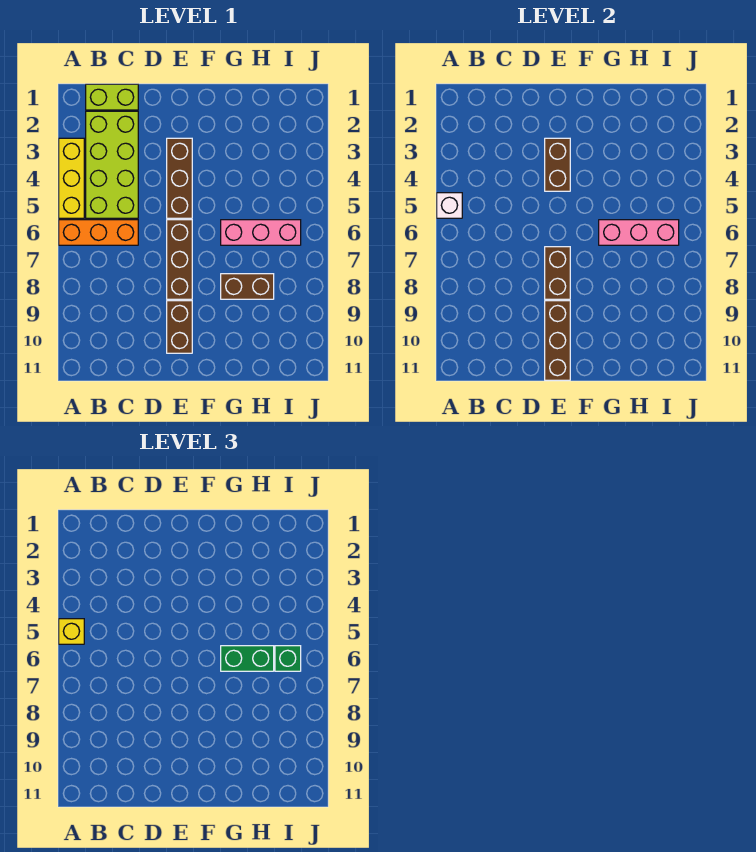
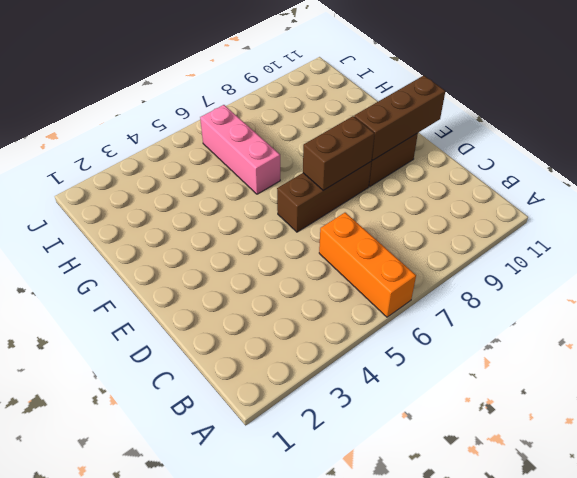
none -> yellow 1x3 brick [59,138,84,218]
none -> lime 1x2 brick [86,84,138,110]
none -> lime 2x4 brick [86,111,138,218]

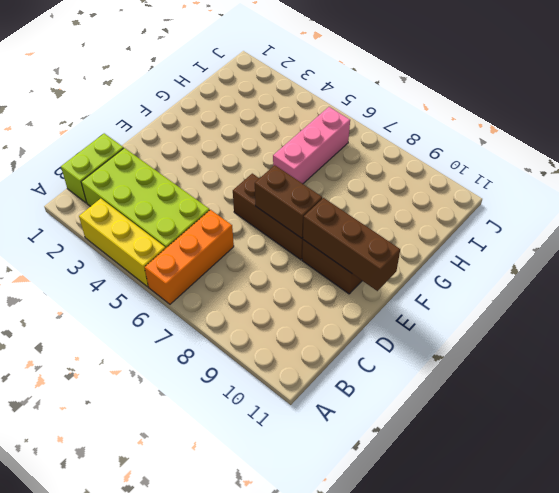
none -> brown 1x3 brick [167,138,192,218]
none -> brown 1x2 brick [221,274,274,299]
none -> white 1x1 brick [437,193,462,218]

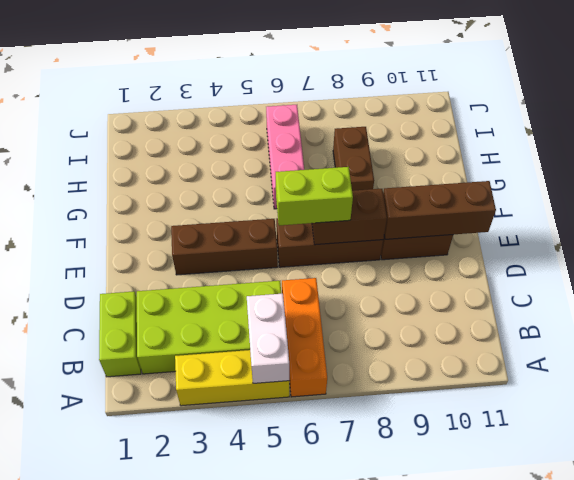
white 1x2 brick [247,294,289,383] -> white 1x1 brick [437,193,462,218]
lime 1x2 brick [276,167,353,225] -> none
none -> brown 1x2 brick [545,138,570,191]
none -> pink 1x3 brick [599,220,679,245]
none -> yellow 1x1 brick [59,619,84,644]

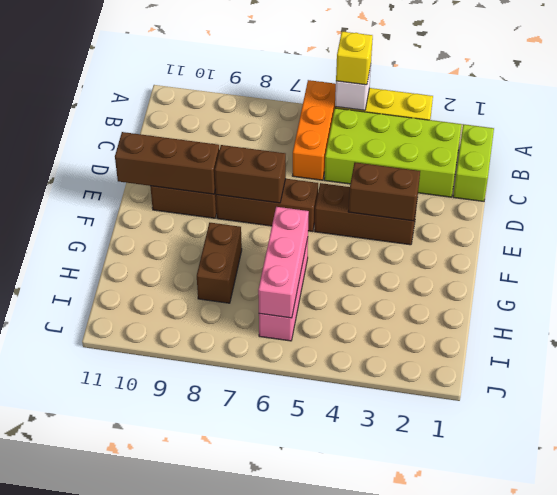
none -> green 1x2 brick [221,646,274,671]
none -> green 1x1 brick [275,646,301,671]

